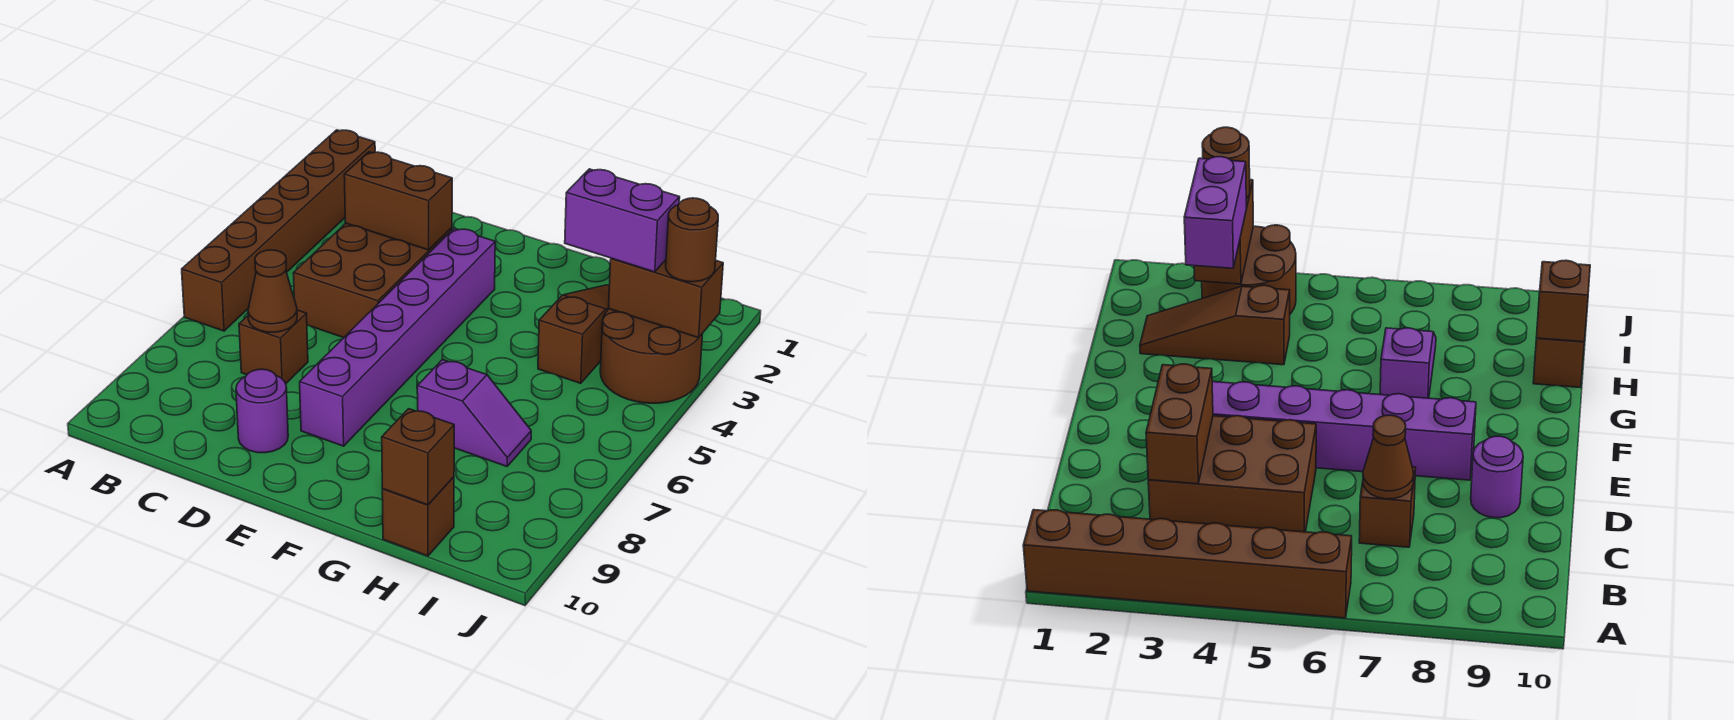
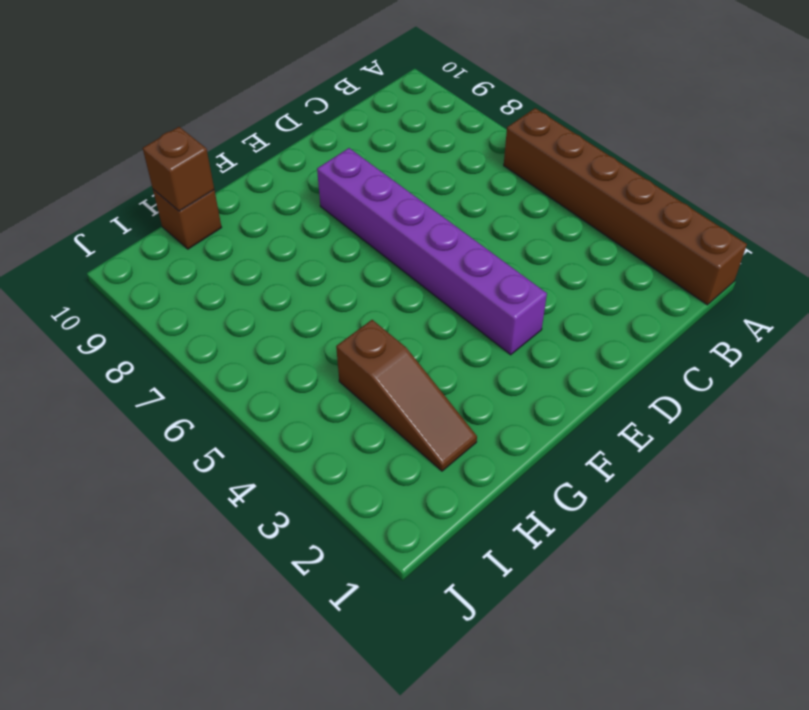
none -> brown 2x3 brick [293,223,452,338]
none -> brown 1x1 brick [239,310,308,384]
none -> purple 1x1 round brick [236,369,288,453]

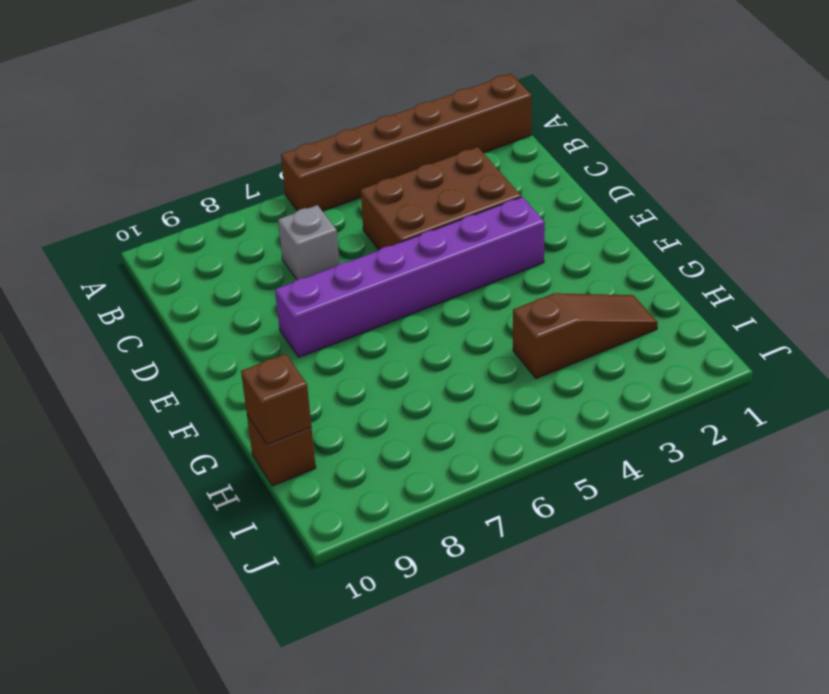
grey 1x1 brick [278,205,340,280] -> brown 1x1 brick [239,310,308,384]
none -> purple 1x1 round brick [236,369,288,453]
none -> purple 1x2 slope [417,360,531,466]
none -> brown 2x2 round brick [600,309,703,403]

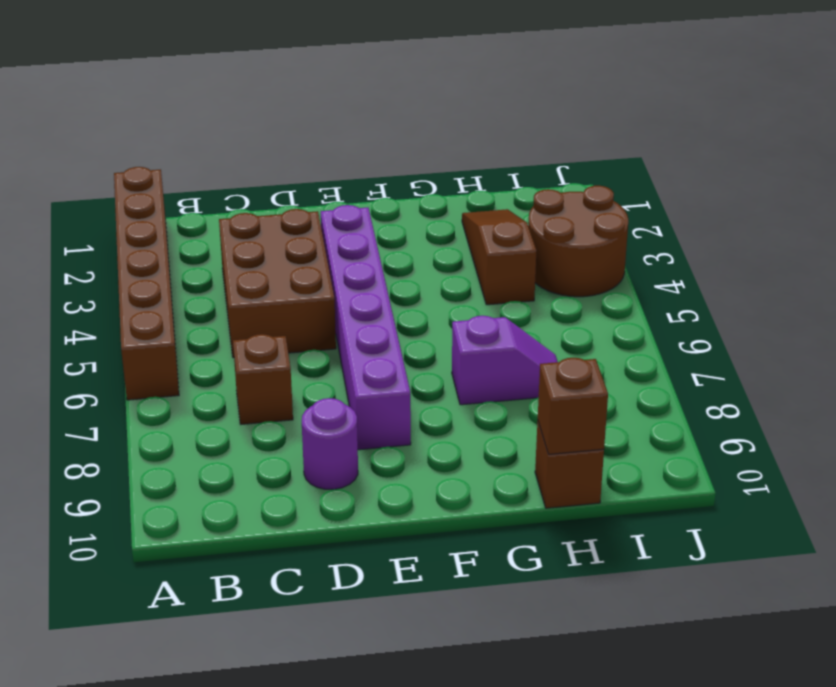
none -> brown 1x2 brick [344,152,452,250]
none -> brown 1x1 cone [248,250,297,332]
none -> brown 1x2 brick [608,258,723,338]

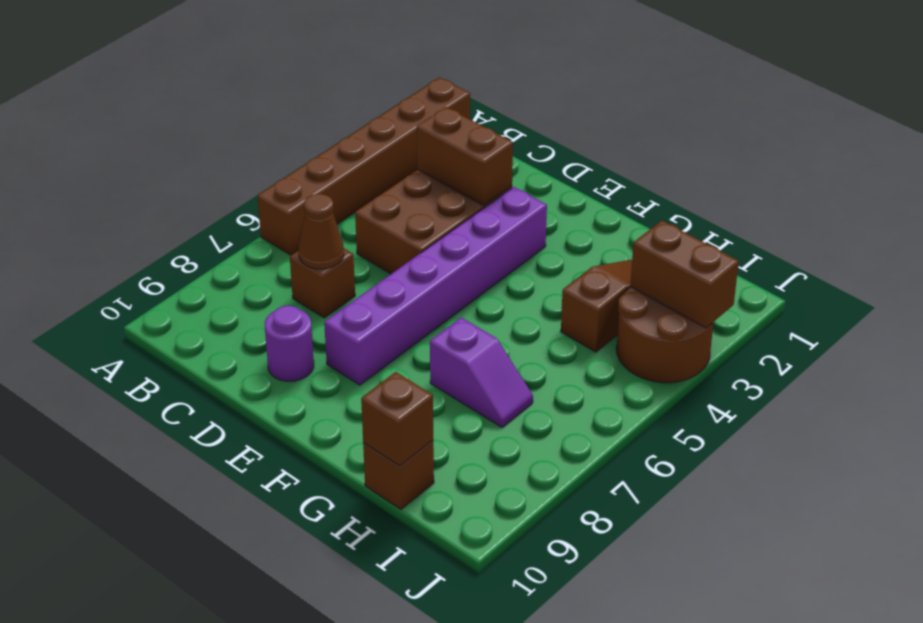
none -> purple 1x2 brick [565,169,680,272]
none -> brown 1x1 round brick [666,198,718,282]

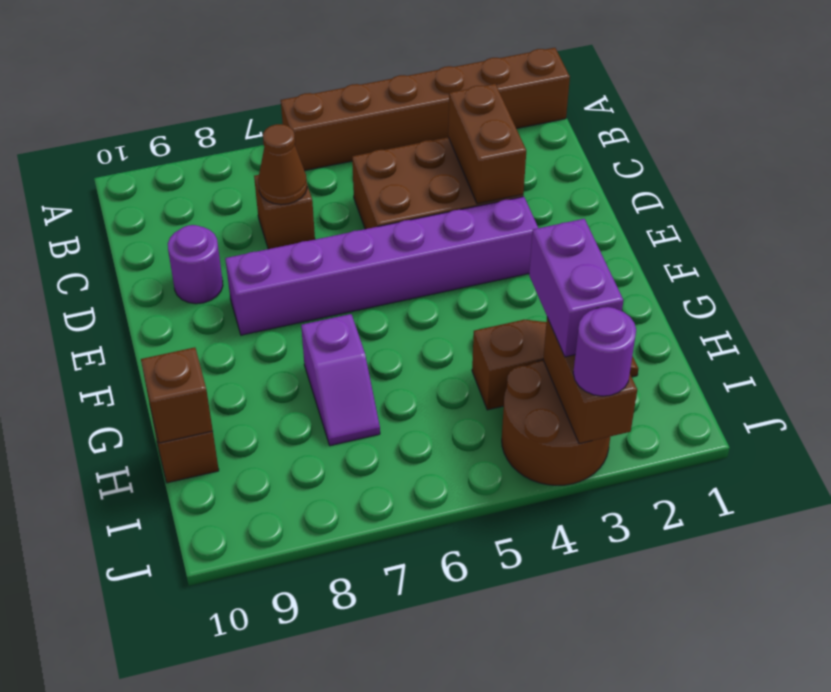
purple 1x1 round brick [573,307,636,396] -> brown 1x1 round brick [666,198,718,282]

